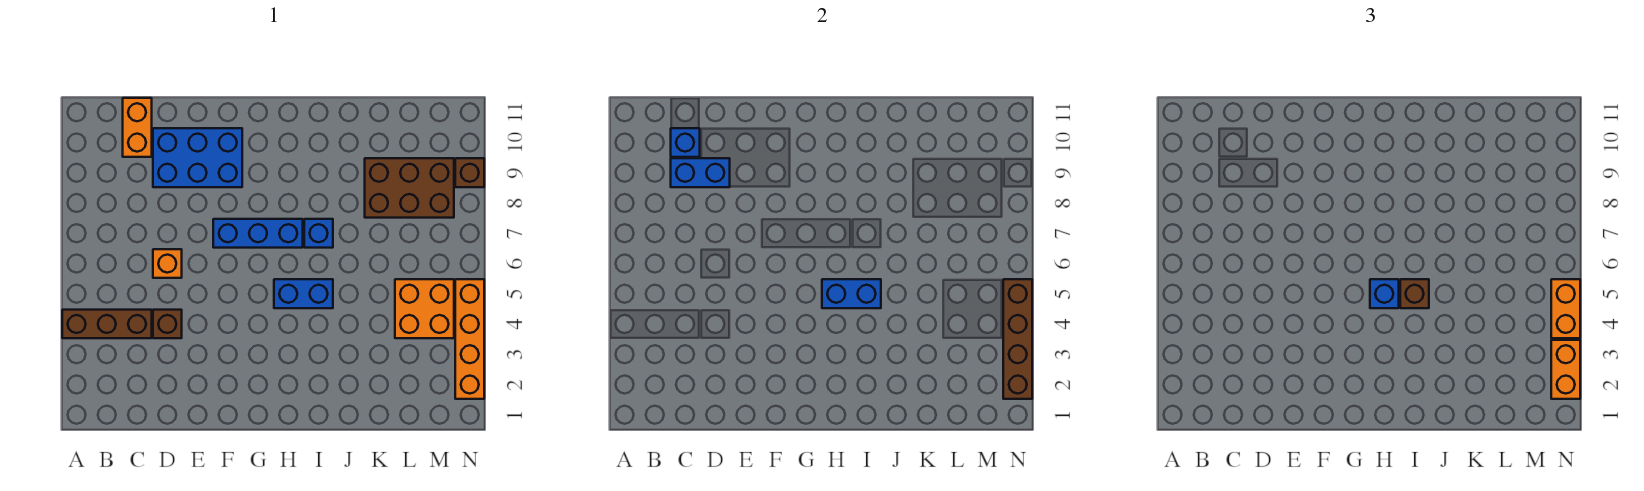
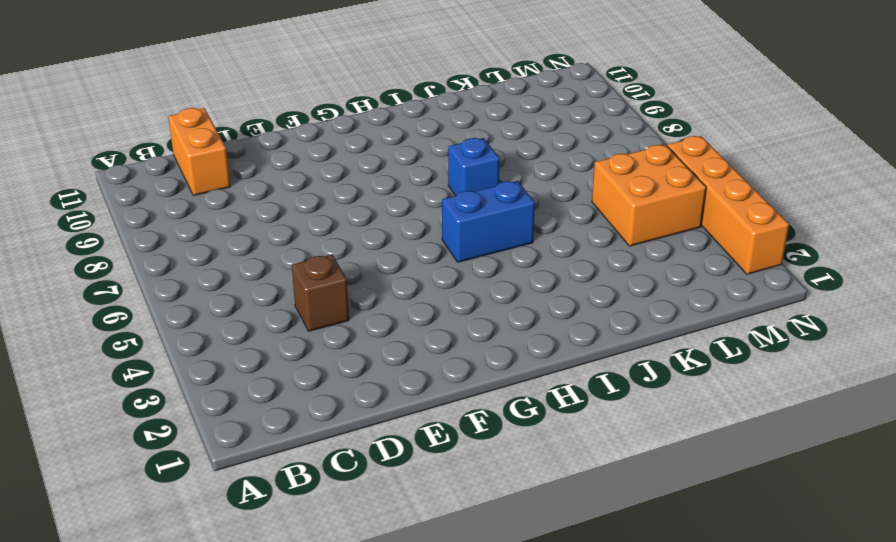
none -> brown 1x3 brick [62,310,152,338]
none -> orange 1x1 brick [153,249,182,278]
none -> blue 2x3 brick [153,128,242,187]

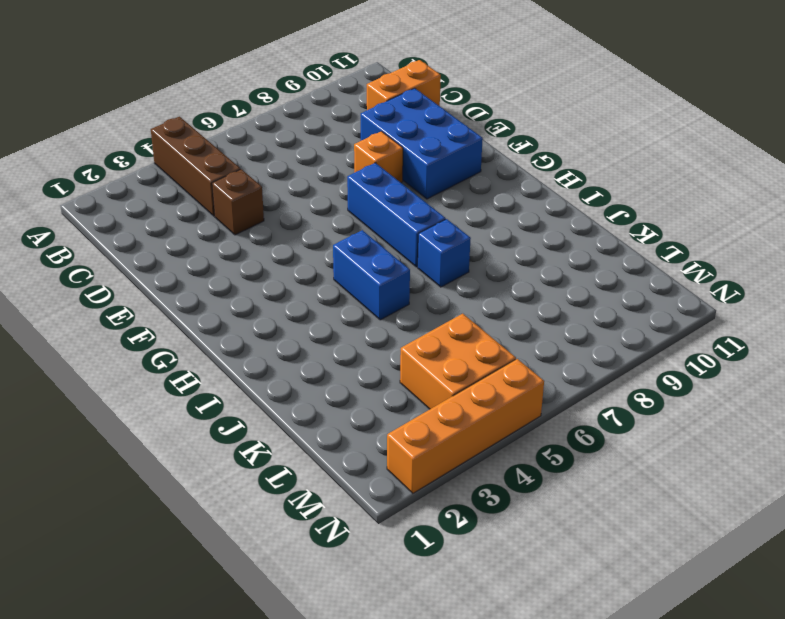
orange 1x1 brick [354,131,403,182] -> orange 1x1 brick moved to [153,249,182,278]
none -> brown 2x3 brick [365,158,454,218]
none -> brown 1x1 brick [455,158,484,187]
none -> blue 1x2 brick [671,158,730,187]

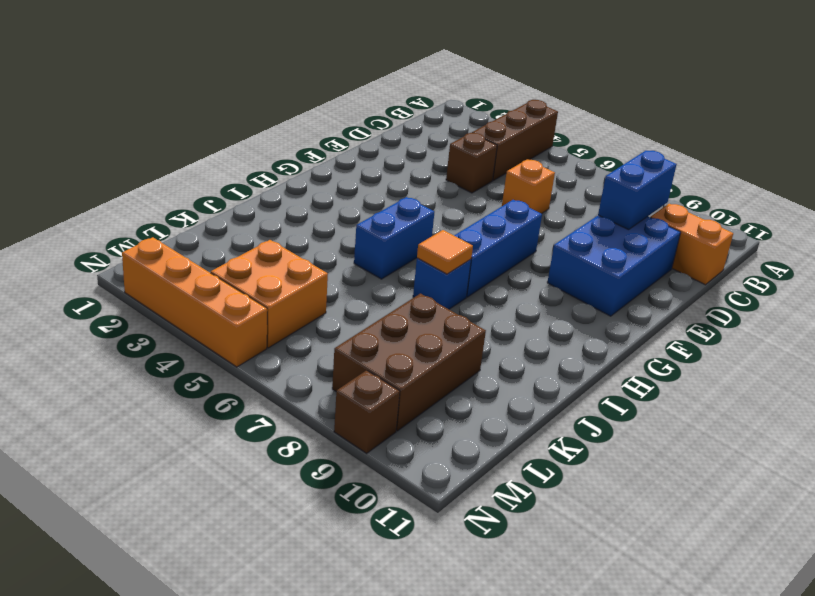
orange 1x1 tile [417,230,473,274] -> none
none -> blue 1x1 brick [671,128,700,157]
none -> blue 1x2 brick [822,279,881,308]
none -> brown 1x4 brick [1003,279,1032,399]

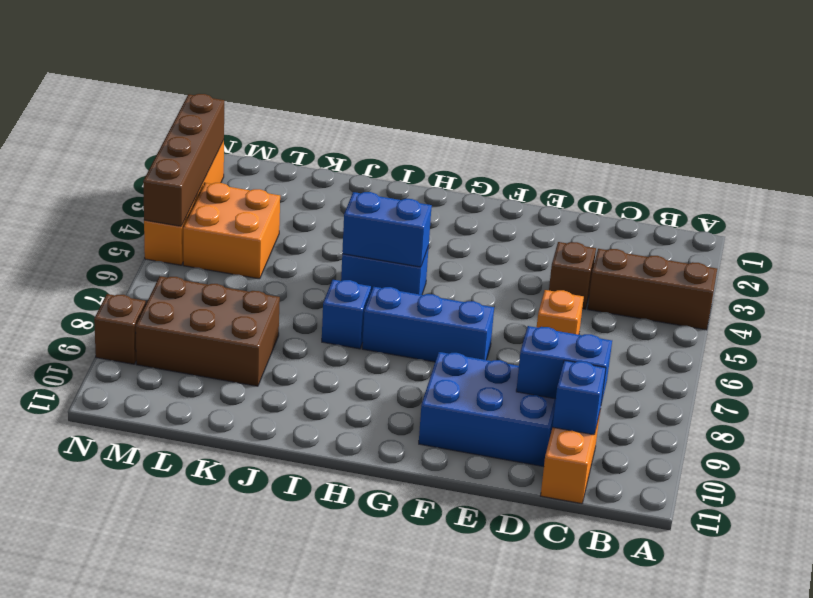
none -> blue 1x1 brick [1370,279,1399,308]
none -> brown 1x1 brick [1400,279,1429,308]
none -> orange 1x2 brick [1551,340,1580,399]

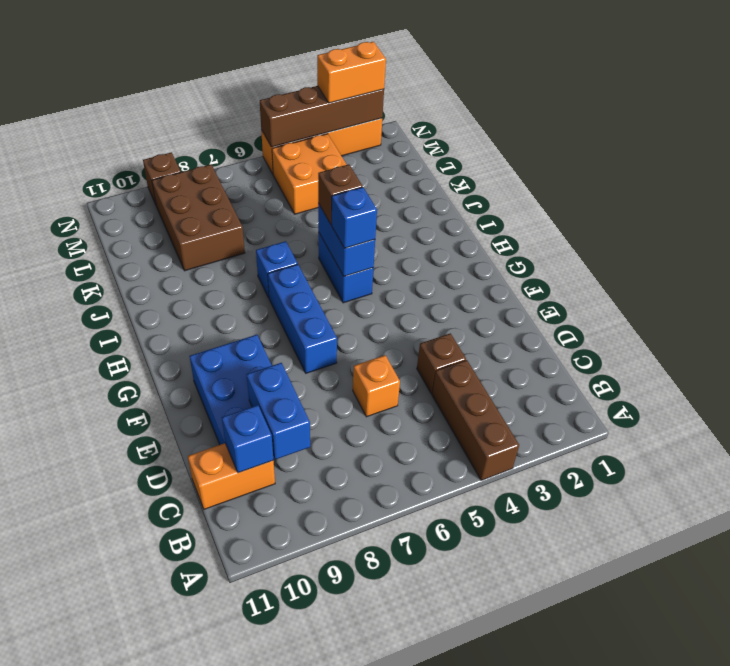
none -> orange 1x2 brick [1551,279,1580,338]

